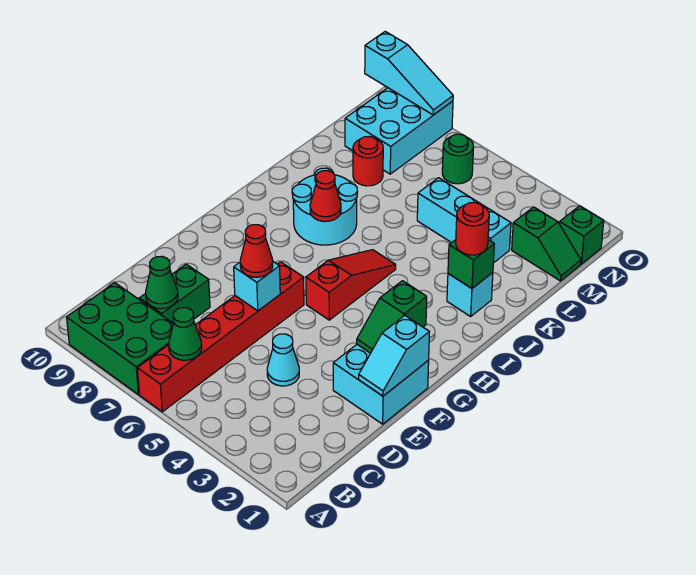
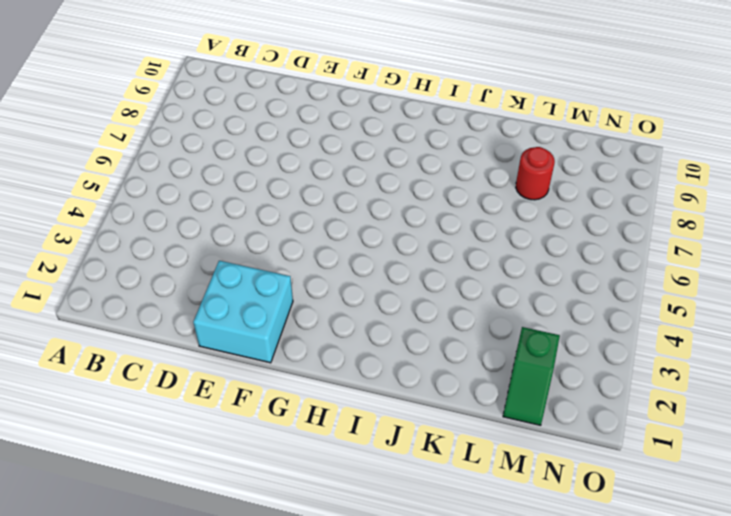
none -> red 1x6 brick [137,262,304,412]
none -> green 2x3 brick [67,283,173,394]
none -> green 1x2 brick [139,264,210,323]

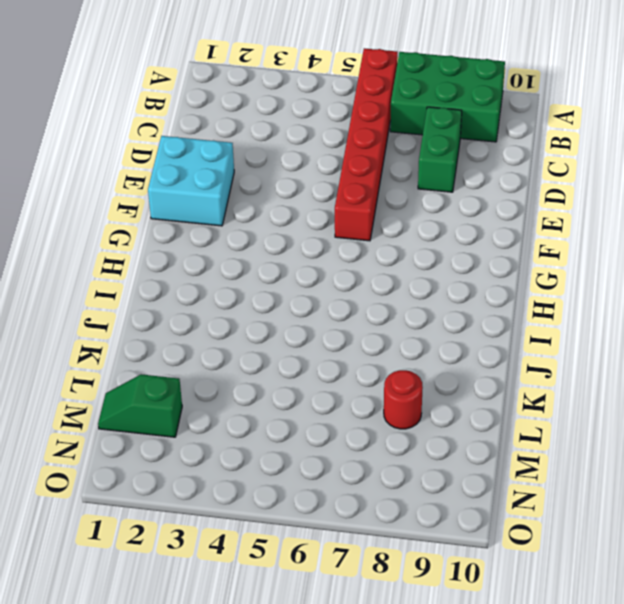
none -> cyan 1x1 cone [267,334,299,386]
none -> red 1x3 slope [306,250,396,320]
none -> cyan 2x2 round brick [292,168,358,245]

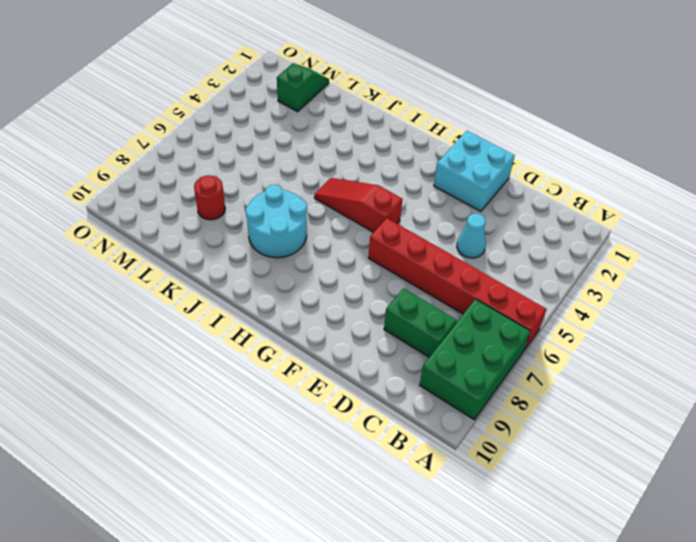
none -> cyan 1x1 brick [447,272,493,316]
none -> cyan 1x3 brick [417,178,511,263]
none -> cyan 2x3 brick [345,88,453,174]

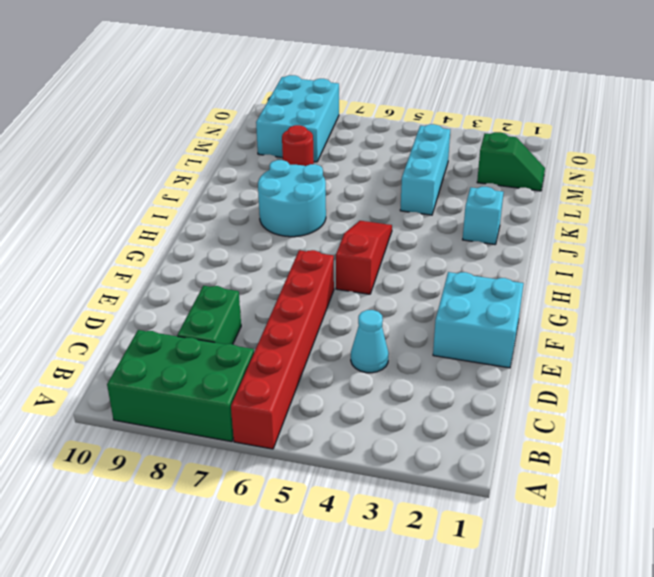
cyan 1x3 brick [400,124,450,215] -> cyan 1x3 brick turned to [417,178,511,263]
none -> green 1x1 brick [560,206,604,264]
none -> green 1x1 round brick [442,134,474,184]
none -> green 1x1 cone [169,308,202,360]

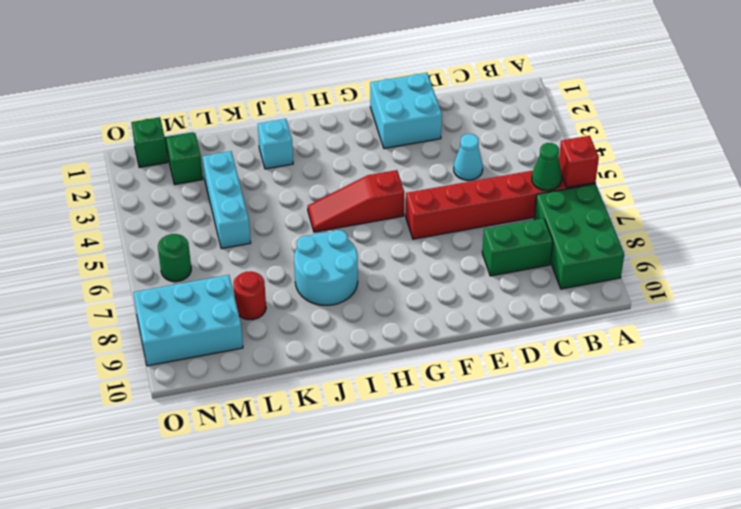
red 1x1 brick [559,136,599,188] -> none
none -> green 1x1 cone [146,256,178,309]
none -> cyan 1x2 slope [359,316,429,396]
none -> cyan 1x1 brick [234,262,280,311]

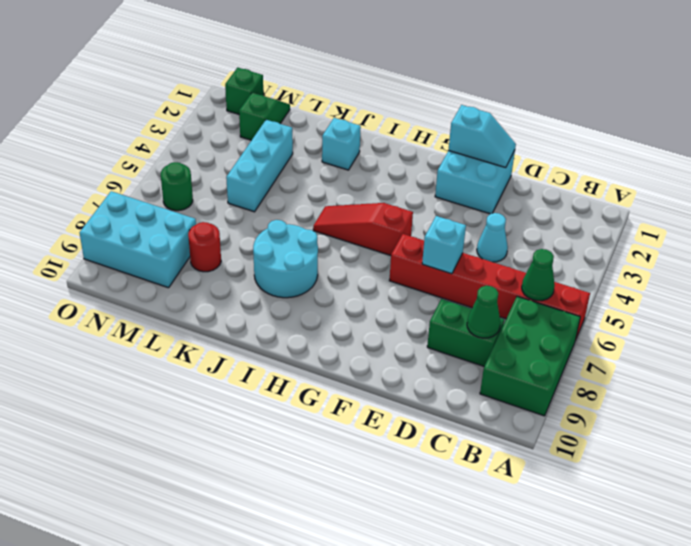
none -> green 1x2 slope [357,281,427,353]
none -> red 1x1 cone [310,171,341,222]
none -> green 1x1 brick [448,240,494,288]

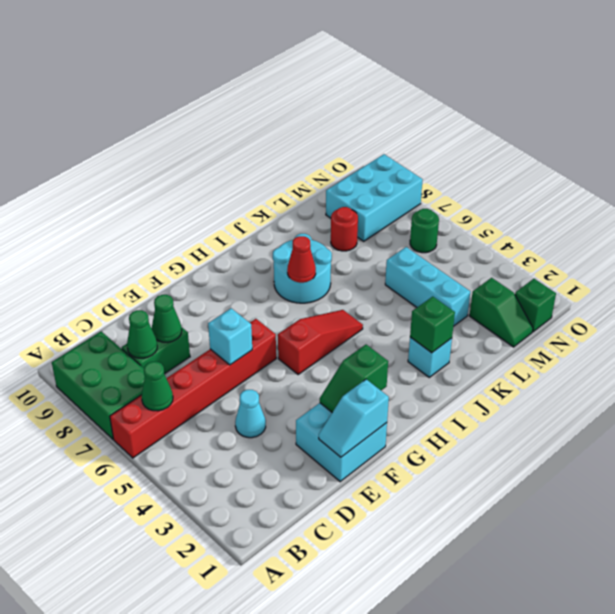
green 1x1 cone [152,295,182,342] -> none
none -> cyan 1x3 slope [365,32,453,115]
none -> red 1x1 cone [240,225,273,277]
none -> red 1x1 round brick [456,203,489,255]

